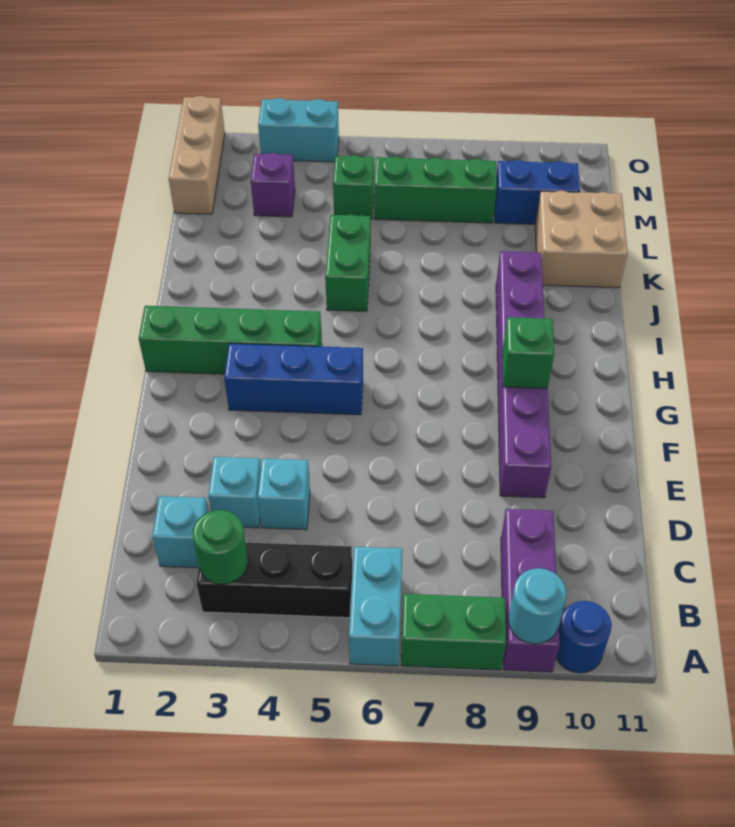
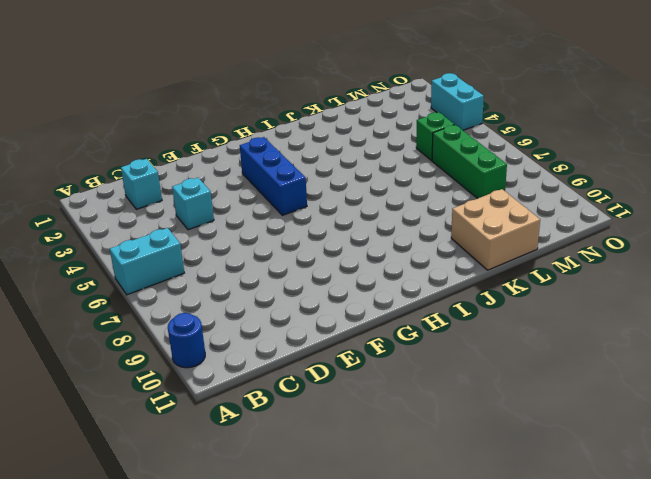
none -> green 1x2 brick [401,594,506,670]
none -> purple 1x3 brick [501,509,560,672]
none -> black 1x3 brick [197,543,352,618]

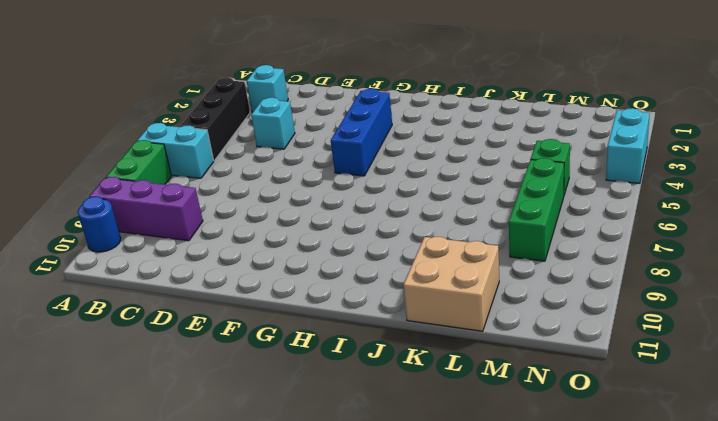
none -> cyan 1x1 brick [208,457,261,528]
none -> purple 1x6 brick [496,251,551,498]
none -> green 1x4 brick [139,306,322,374]

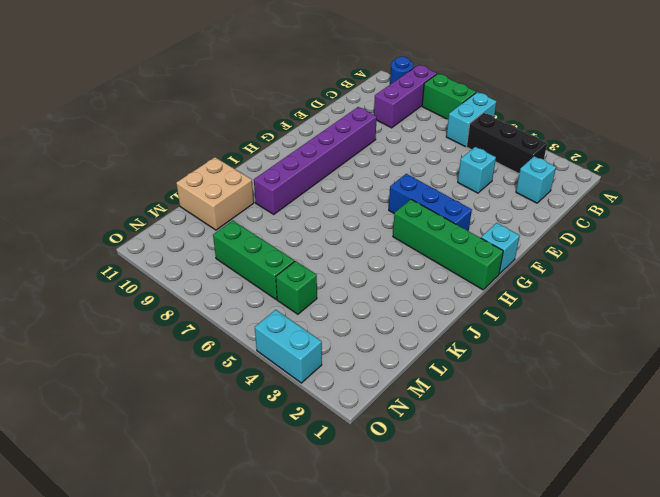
cyan 1x1 brick [481,223,520,274] -> cyan 1x1 brick moved to [208,457,261,528]
none -> green 1x2 brick [325,215,371,311]
none -> tan 1x3 brick [169,96,225,214]
none -> purple 1x1 brick [251,153,295,217]

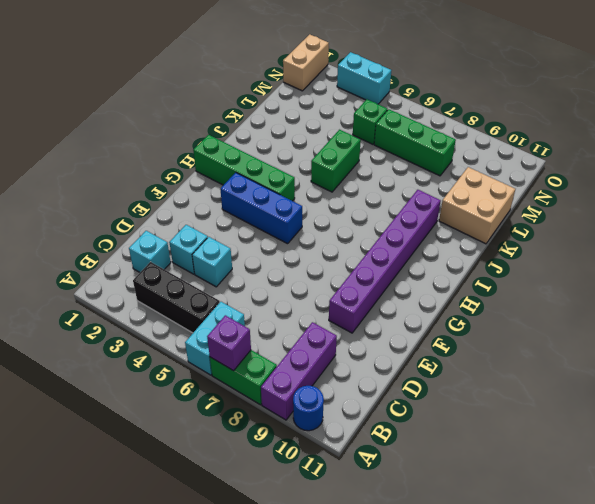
purple 1x1 brick [207,315,251,371] -> purple 1x1 brick moved to [251,153,295,217]
tan 1x2 brick [283,34,329,91] -> tan 1x3 brick [169,96,225,214]
none -> blue 1x2 brick [495,160,580,224]
none -> cyan 1x1 round brick [508,568,566,644]
none -> green 1x1 round brick [193,510,248,584]

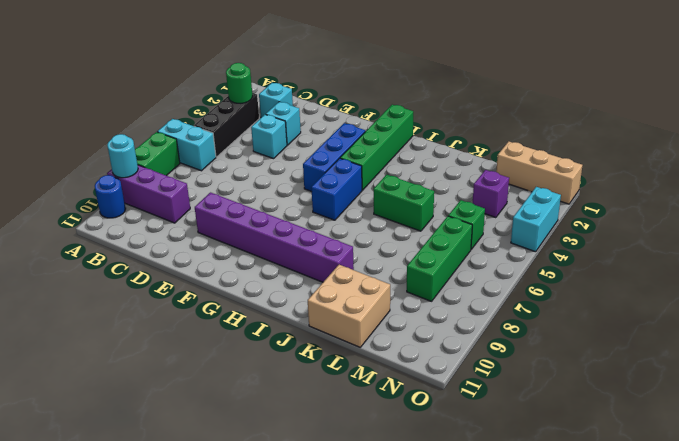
blue 1x2 brick [311,158,362,220] -> blue 1x2 brick moved to [495,160,580,224]
none -> green 1x1 brick [502,317,554,389]

